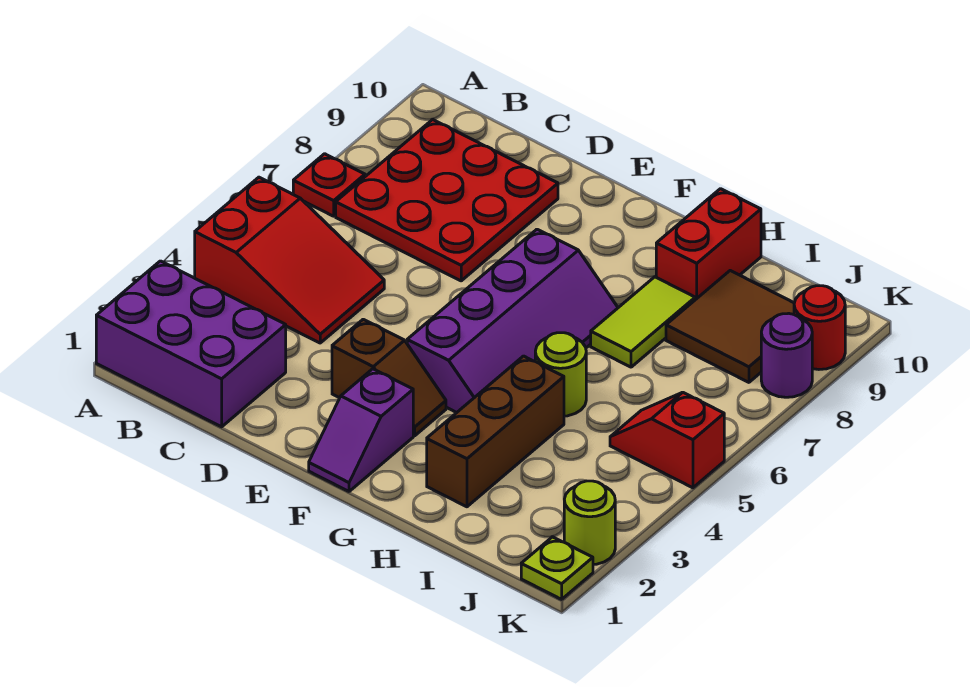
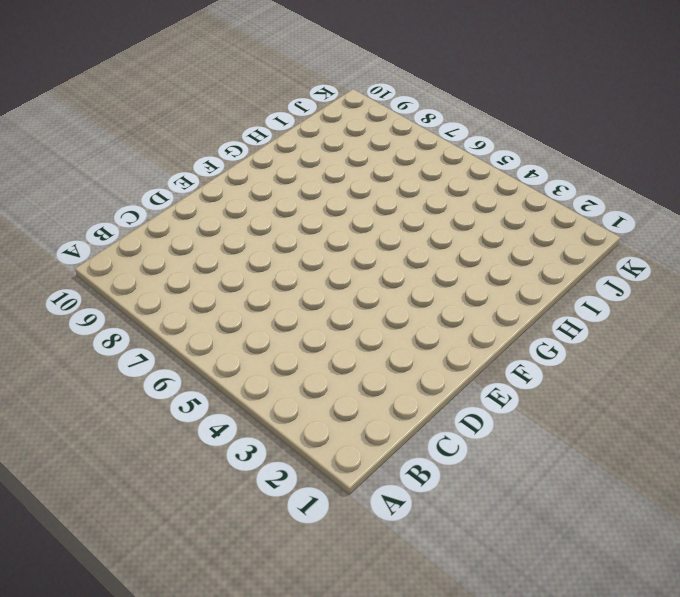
none -> purple 2x3 brick [96,261,286,427]
none -> red 2x3 slope [195,177,384,343]
none -> red 1x1 plate [293,154,365,216]

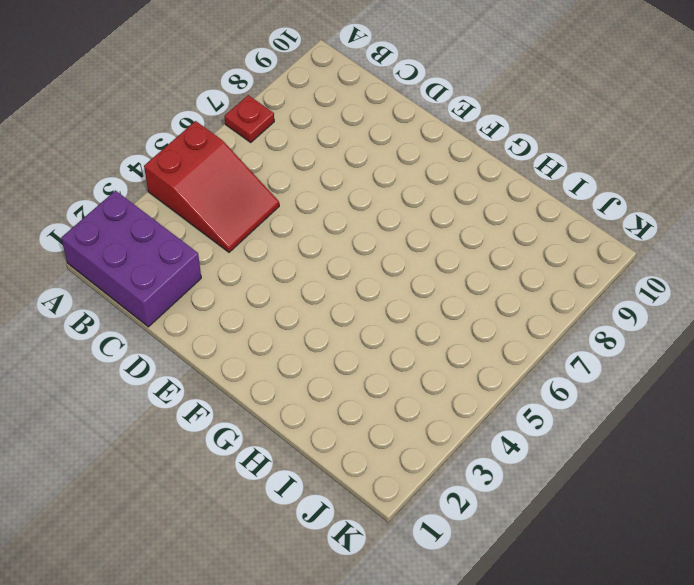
none -> red 3x3 plate [336,120,558,281]
none -> brown 1x2 slope [332,319,446,436]
none -> purple 1x2 slope [309,369,413,491]

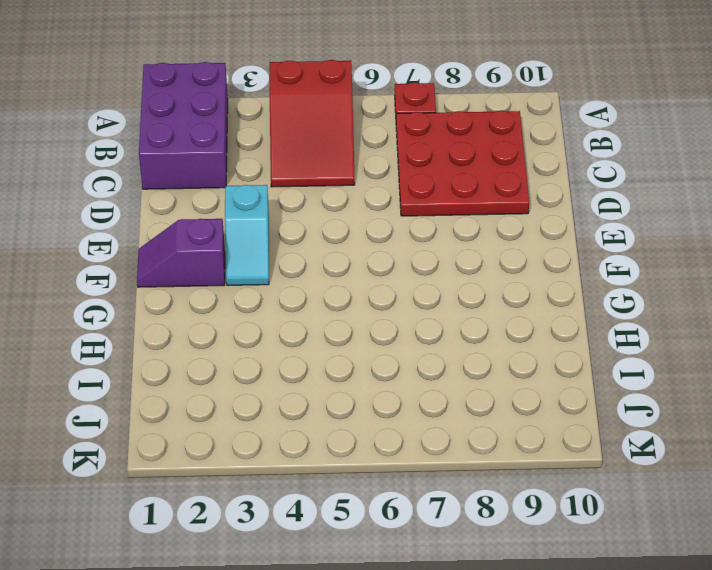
cyan 1x2 slope [225,185,269,285] -> brown 1x2 slope [332,319,446,436]
none -> purple 2x4 slope [407,229,618,413]
none -> brown 1x3 brick [427,356,564,507]
none -> lime 1x1 round brick [535,333,586,416]

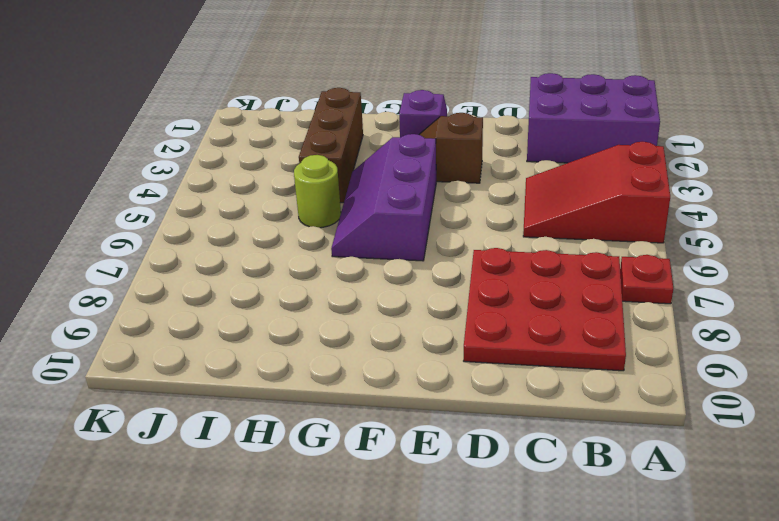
purple 2x3 slope [331,134,436,261] -> purple 2x4 slope [407,229,618,413]
none -> lime 1x2 tile [591,277,695,367]
none -> red 1x2 brick [656,189,761,300]
none -> brown 2x2 tile [666,271,794,382]

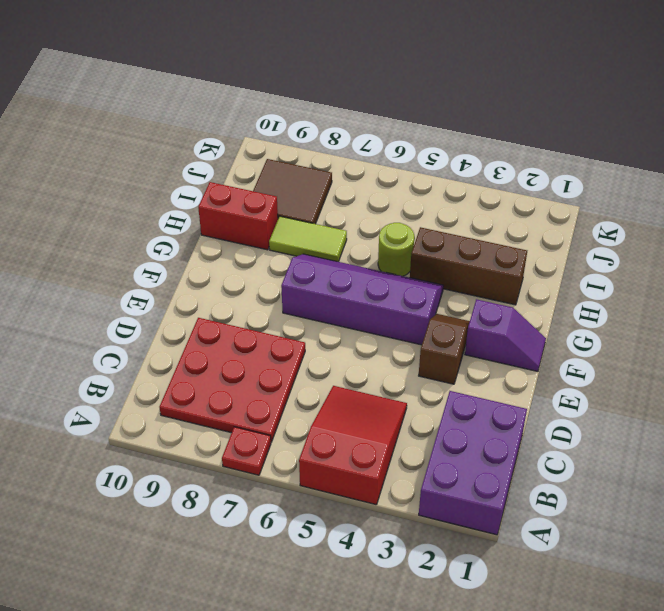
none -> red 1x2 slope [610,392,724,488]
none -> lime 1x1 plate [521,537,593,599]
none -> lime 1x1 round brick [564,481,615,565]

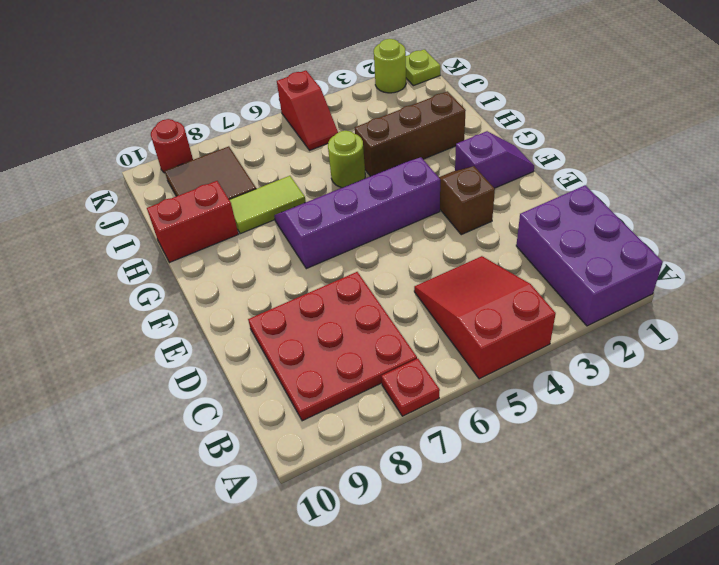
none -> purple 1x1 round brick [761,313,812,397]

